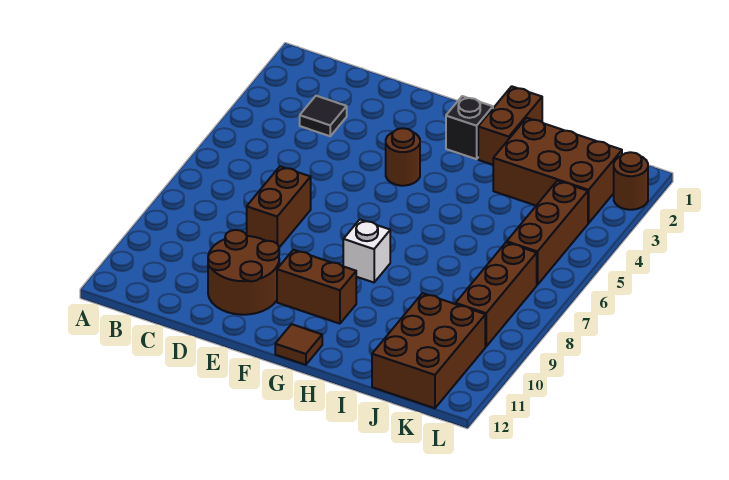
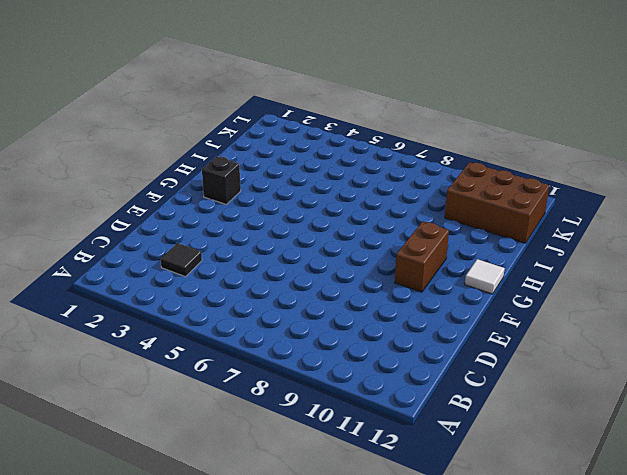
white 1x1 tile [465,259,505,294] -> brown 1x1 tile [275,324,322,365]
none -> brown 1x2 brick [247,166,311,247]
none -> brown 2x2 round brick [208,230,279,315]
none -> brown 1x1 round brick [386,128,420,186]

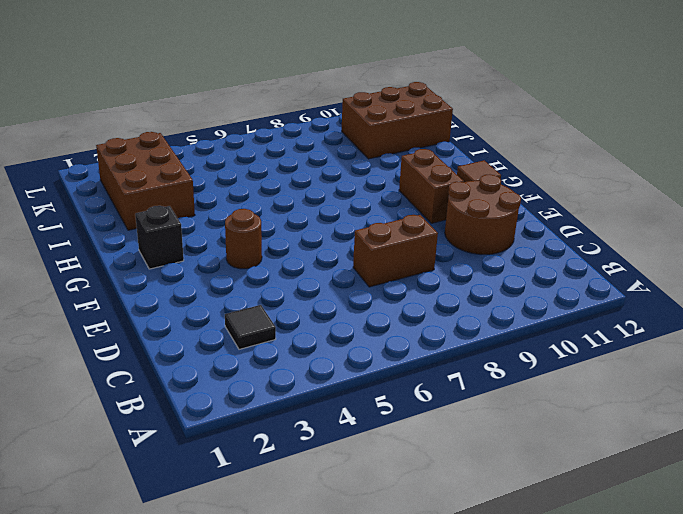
none -> white 1x1 brick [343,220,390,282]
none -> brown 1x2 brick [478,86,542,165]
none -> brown 1x3 brick [507,181,588,285]

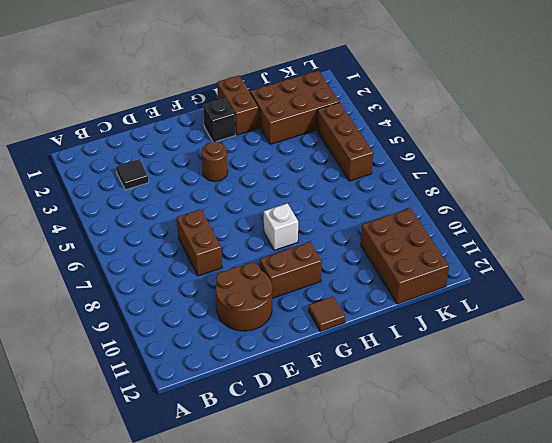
none -> brown 1x3 brick [456,242,537,346]
none -> brown 1x1 round brick [614,152,648,210]

